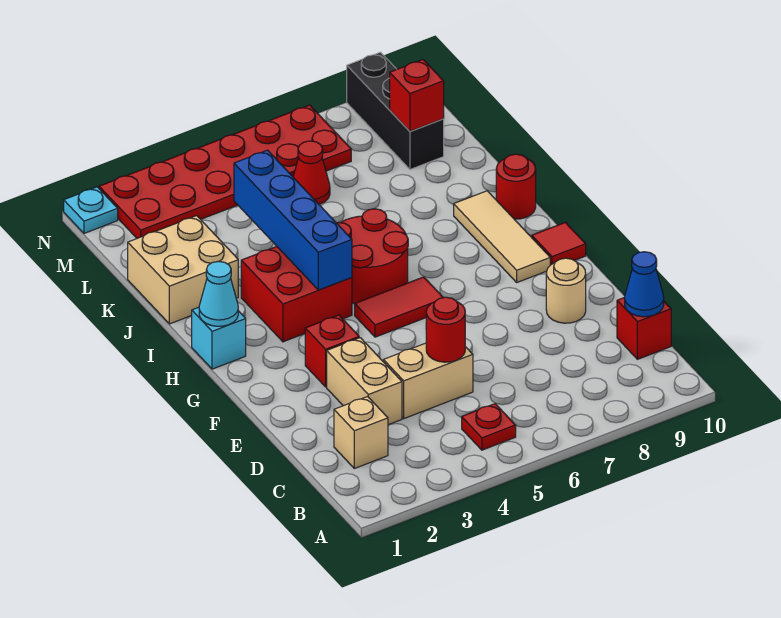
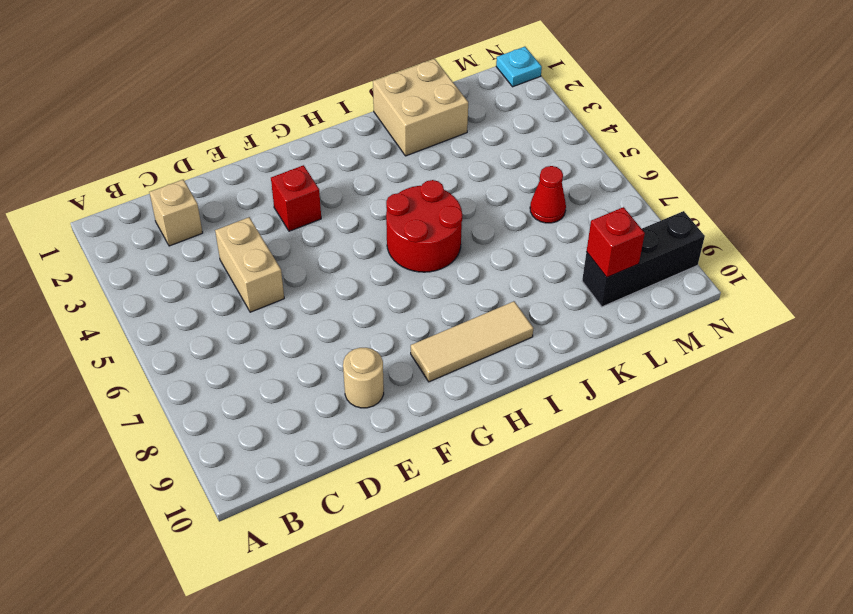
none -> red 1x1 plate [462,404,516,450]
none -> red 1x1 brick [617,297,671,359]
none -> tan 1x2 brick [327,338,402,425]

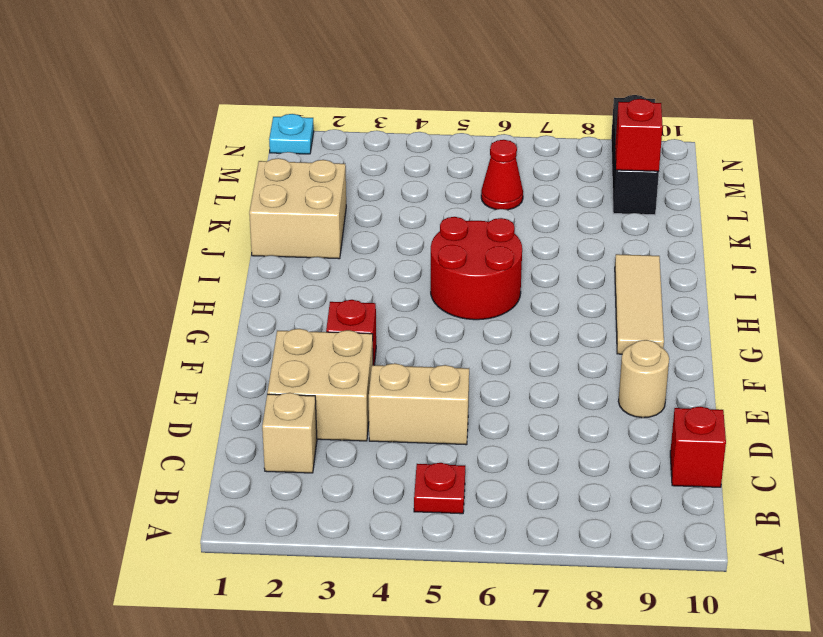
tan 2x2 brick [267,329,373,441] -> tan 1x2 brick [327,338,402,425]
none -> red 1x2 tile [355,277,443,337]
none -> red 1x1 tile [532,222,586,265]
none -> cyan 1x1 brick [192,307,246,369]

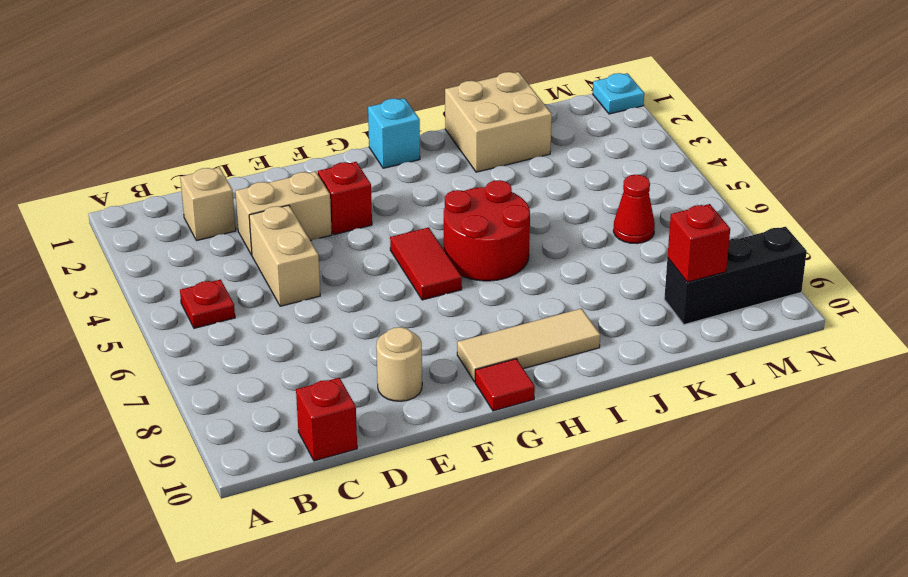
none -> red 2x2 brick [241,246,352,342]
none -> red 1x1 round brick [496,154,536,219]
none -> red 2x6 plate [99,105,351,238]

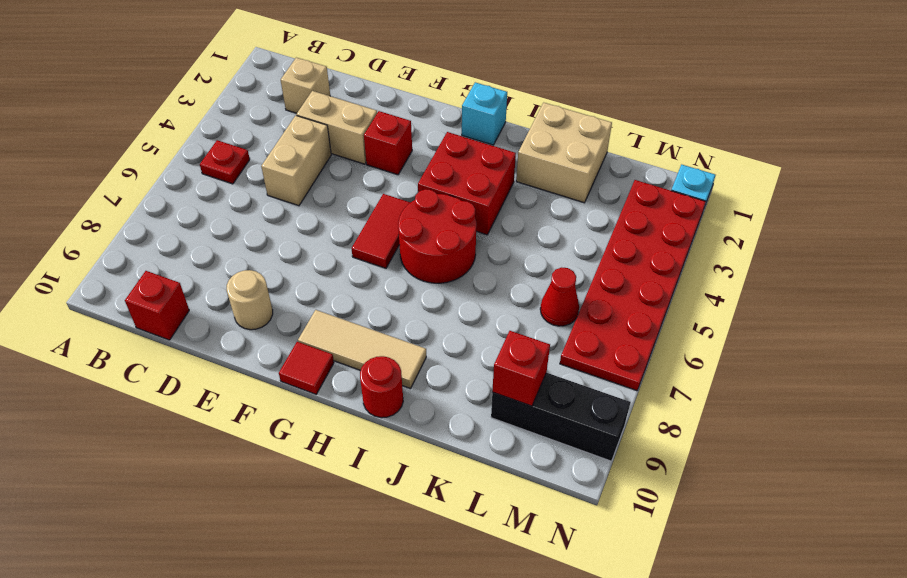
none -> blue 1x1 cone [625,252,664,317]
none -> red 1x1 round brick [426,297,465,362]
none -> cyan 1x1 cone [199,261,238,326]

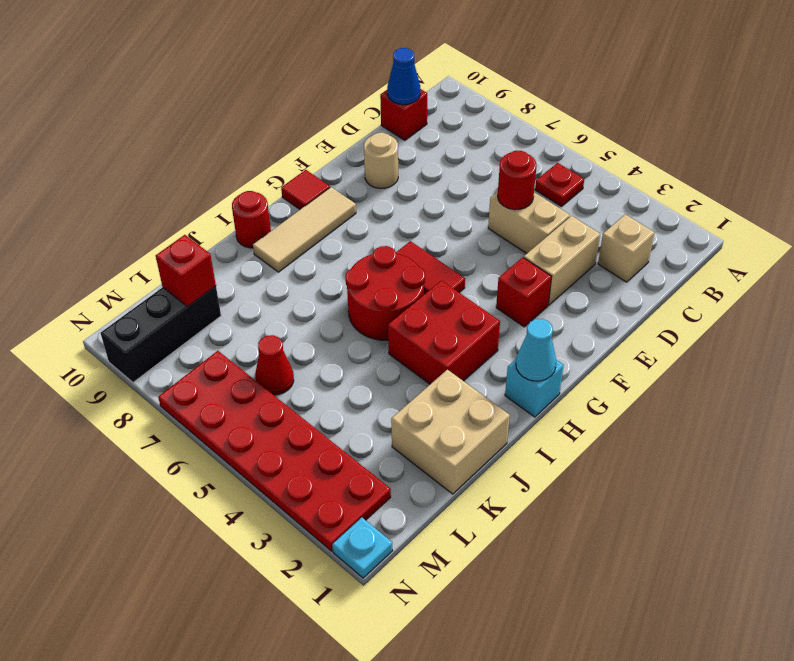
none -> blue 1x4 brick [234,150,352,290]

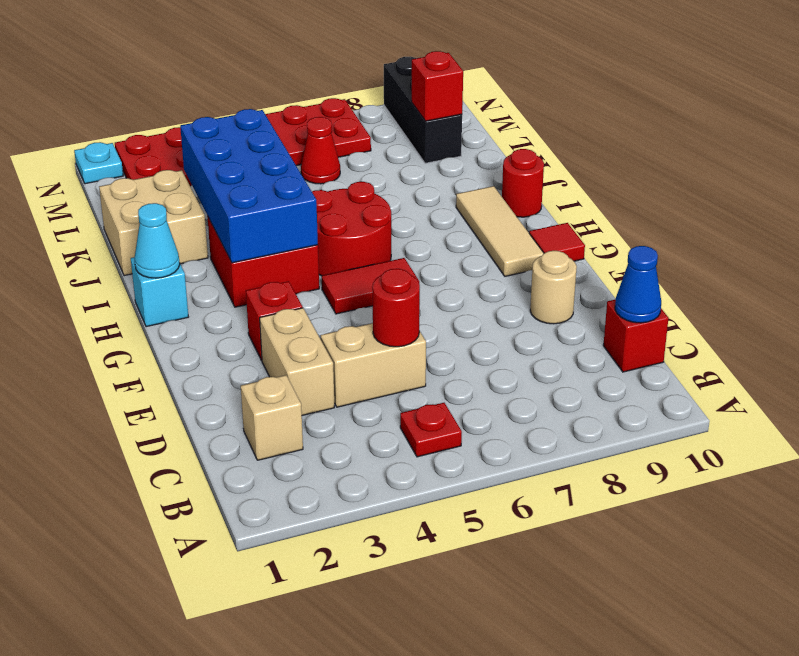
blue 2x4 brick [180,109,318,263] -> blue 1x4 brick [234,150,352,290]

